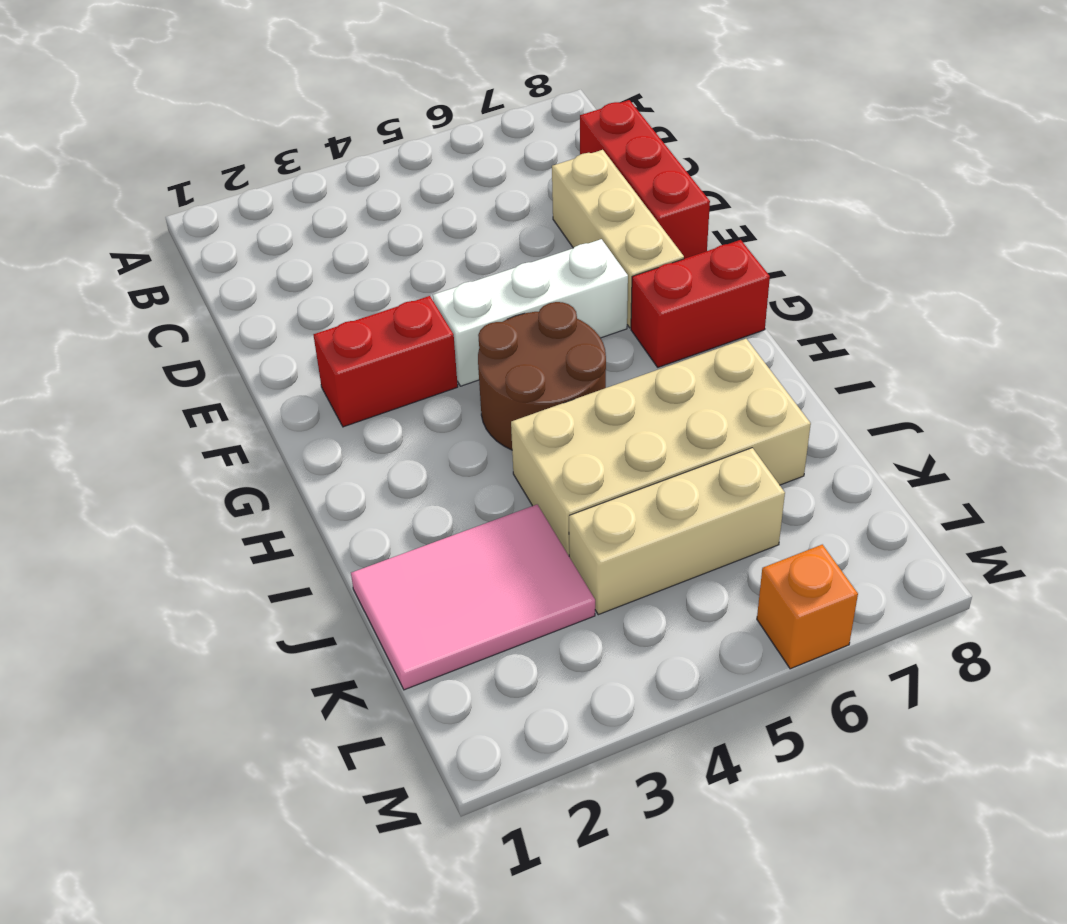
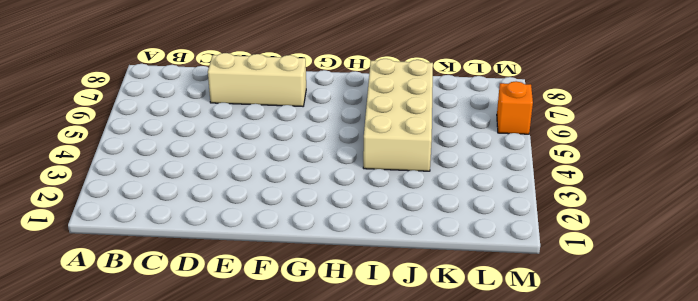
none -> red 1x3 brick [580,100,710,259]
none -> red 1x2 brick [313,296,458,427]

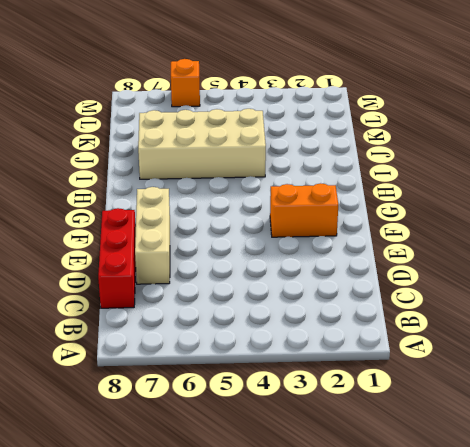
orange 1x2 brick [270,183,338,237] -> red 1x2 brick [313,296,458,427]
none -> white 1x3 brick [433,239,628,386]
none -> brown 2x2 round brick [478,302,606,450]

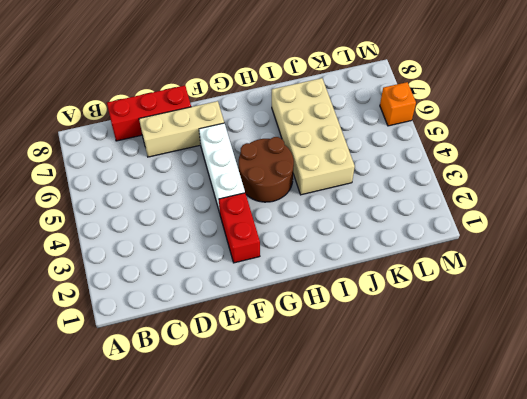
none -> red 1x2 brick [631,240,770,367]
none -> pink 2x3 tile [351,505,595,690]

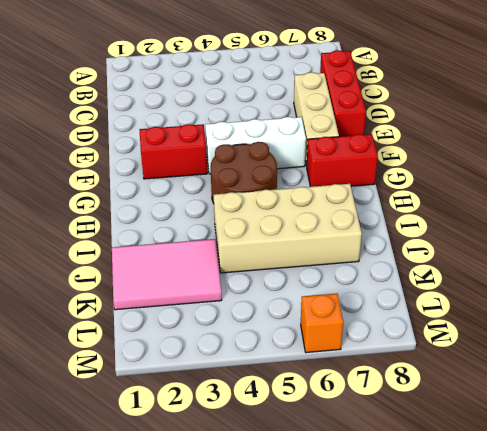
none -> tan 1x3 brick [569,448,785,615]

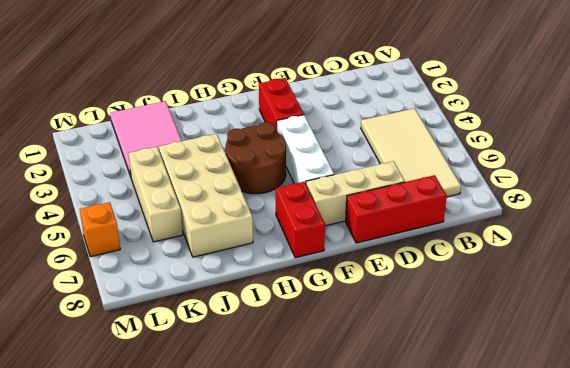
tan 2x4 tile [361,108,461,197] -> none

